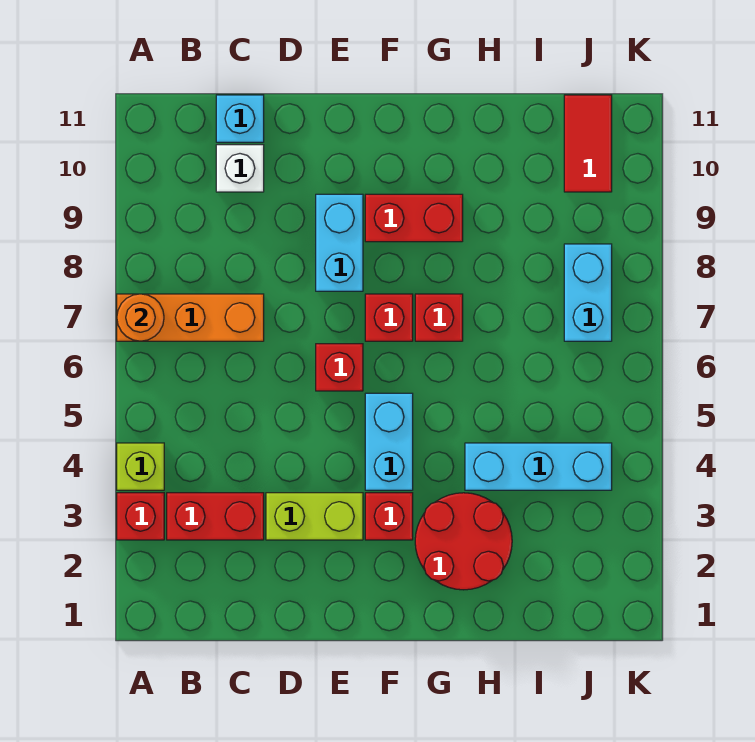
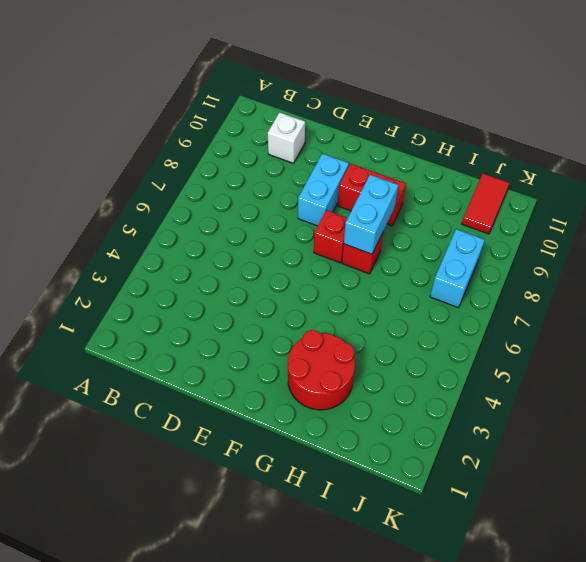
cyan 1x2 brick [344,175,398,254] -> cyan 1x2 brick moved to [365,393,413,490]
none -> red 1x1 brick [117,493,164,540]
none -> lime 1x1 brick [117,443,164,490]
none -> orange 1x3 brick [117,294,264,341]

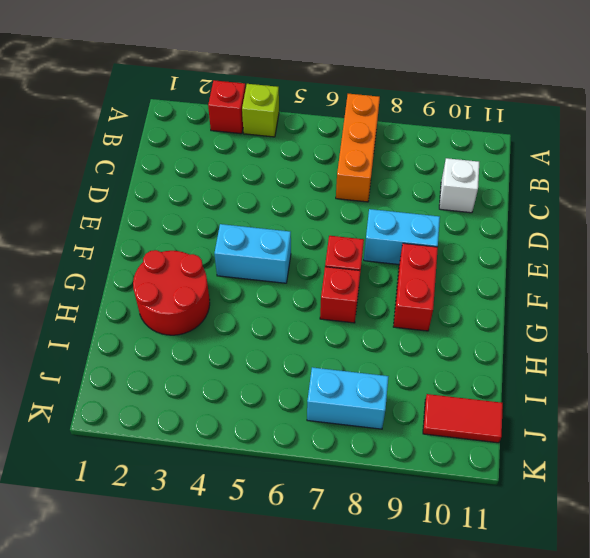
none -> red 1x2 brick [167,493,264,540]
none -> cyan 1x1 brick [216,95,264,142]
none -> lime 1x2 brick [266,493,363,540]

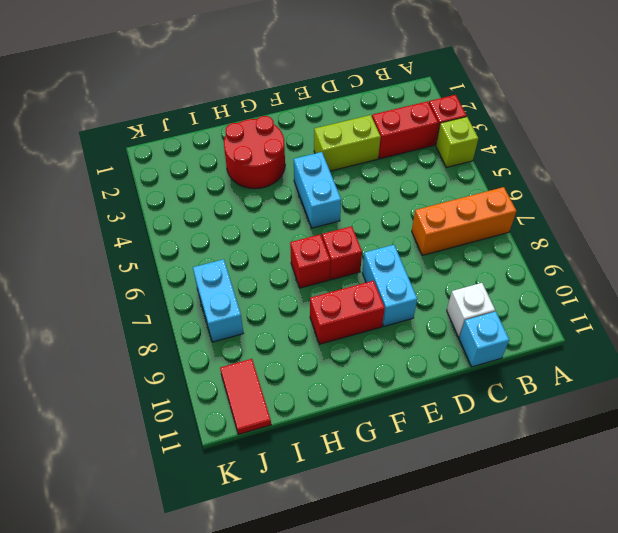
none -> red 1x1 brick [316,344,363,391]
none -> red 1x1 brick [365,493,413,540]
none -> cyan 1x3 brick [465,443,612,490]

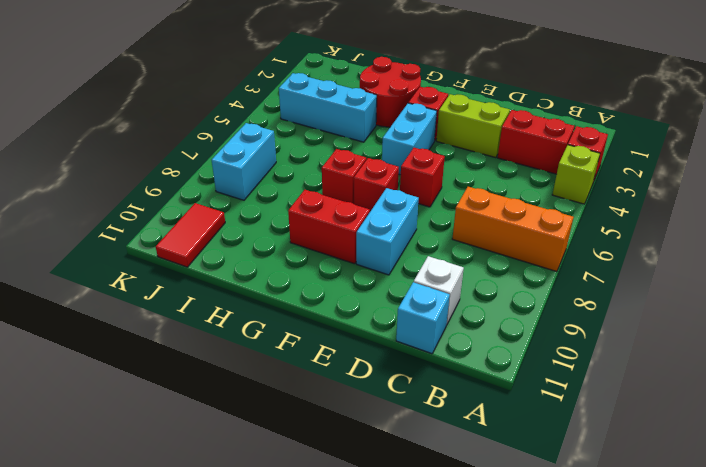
none -> orange 1x1 round brick [117,294,164,341]

